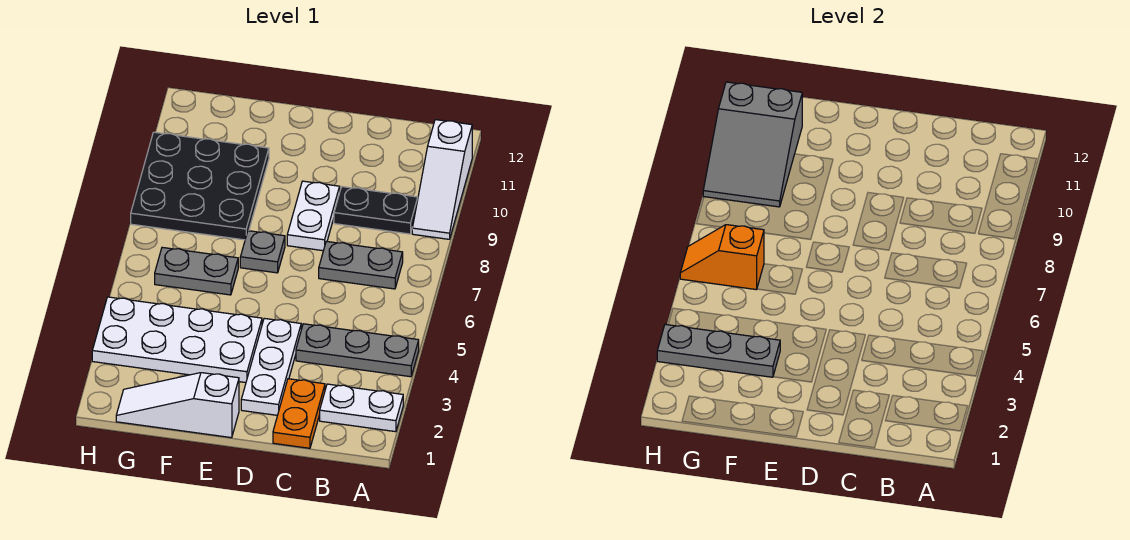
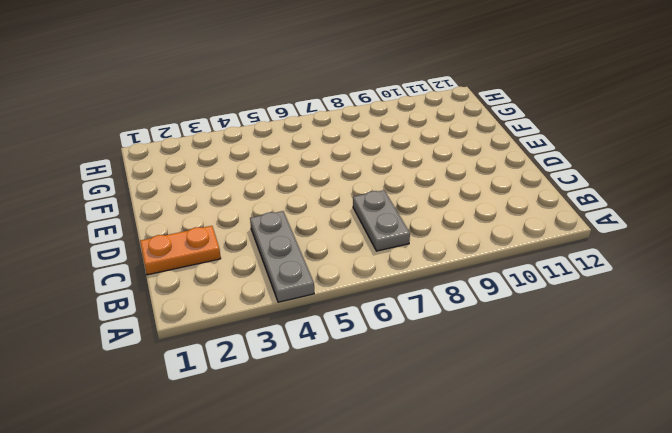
none -> white 1x2 plate [320,384,403,432]
none -> white 1x3 slope [412,120,472,239]
none -> black 1x2 plate [334,187,418,234]

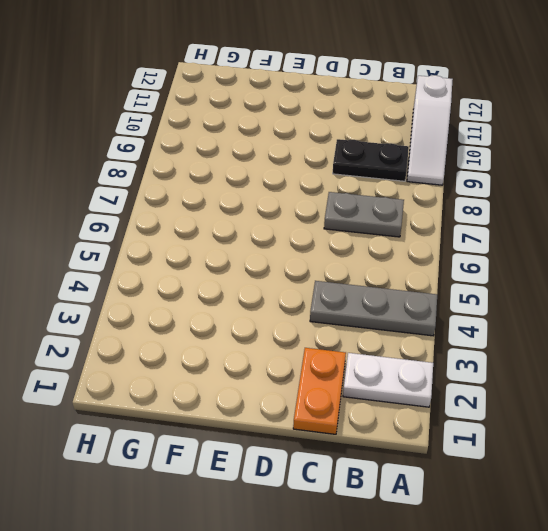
none -> white 1x3 plate [241,318,301,415]
none -> white 1x2 plate [287,181,340,251]
none -> white 1x3 slope [116,373,239,438]

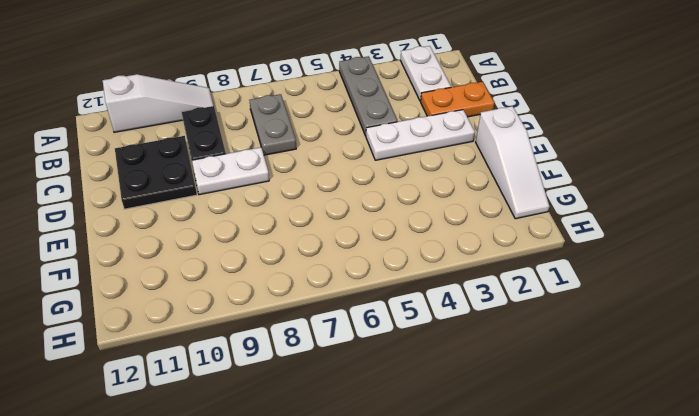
black 2x2 plate [115,136,197,209] -> none
none -> white 2x4 plate [92,297,262,383]
none -> grey 1x1 plate [240,231,285,273]
none -> grey 1x2 plate [155,247,238,295]

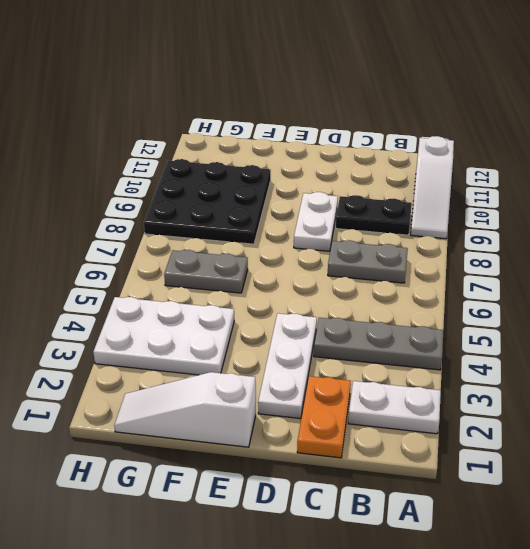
white 2x3 plate [93,297,234,375] -> white 2x4 plate [92,297,262,383]
none -> grey 1x1 plate [240,231,285,273]
none -> grey 1x3 plate [657,324,780,377]
none -> orange 1x2 slope [680,225,764,290]

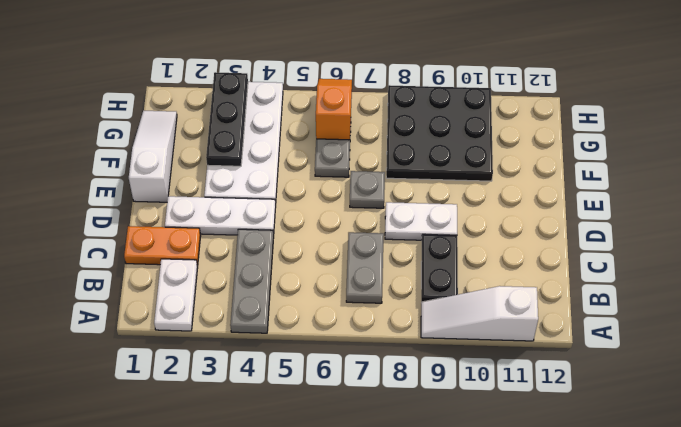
black 1x3 plate [206,72,248,166] -> grey 1x3 plate [657,324,780,377]
none -> grey 2x3 slope [703,82,802,207]

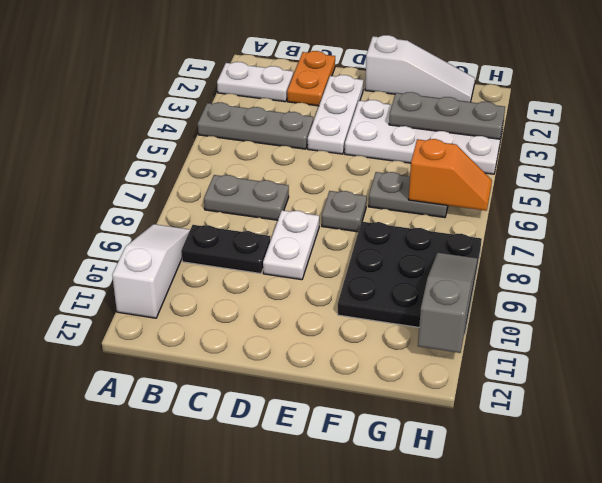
grey 1x3 slope [418,253,477,353] -> grey 2x3 slope [703,82,802,207]

